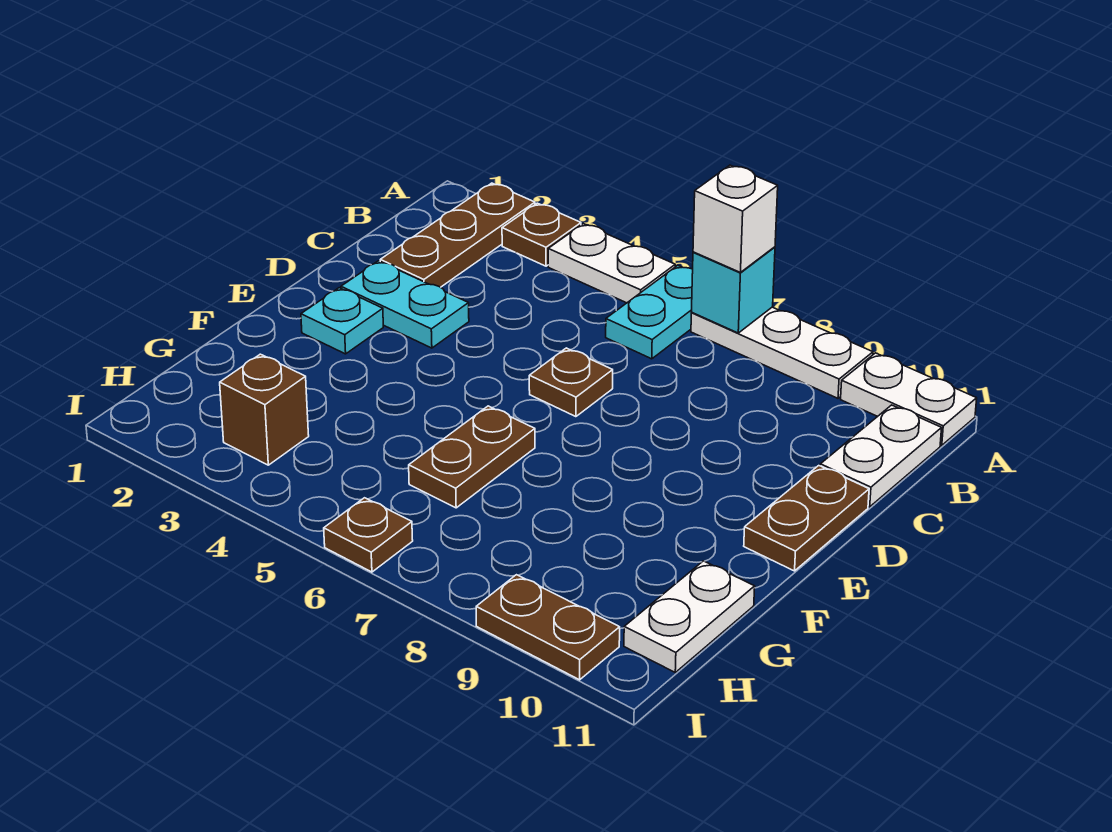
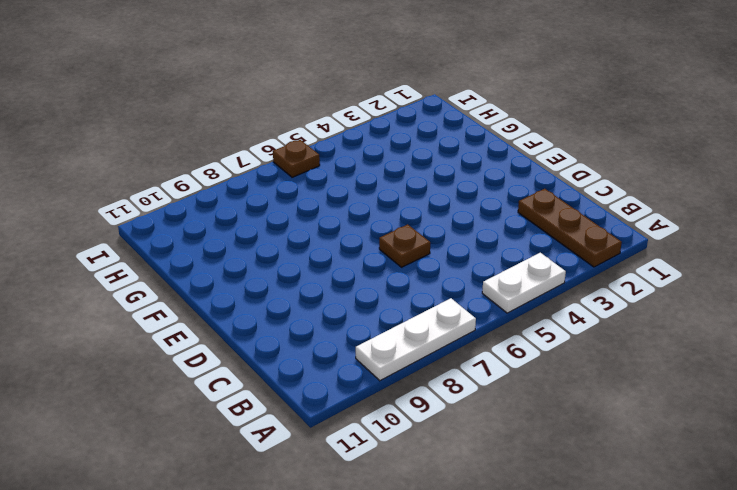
none -> brown 1x1 plate [502,203,581,266]
none -> cyan 1x2 plate [606,265,693,359]
none -> white 1x2 plate [841,353,977,445]

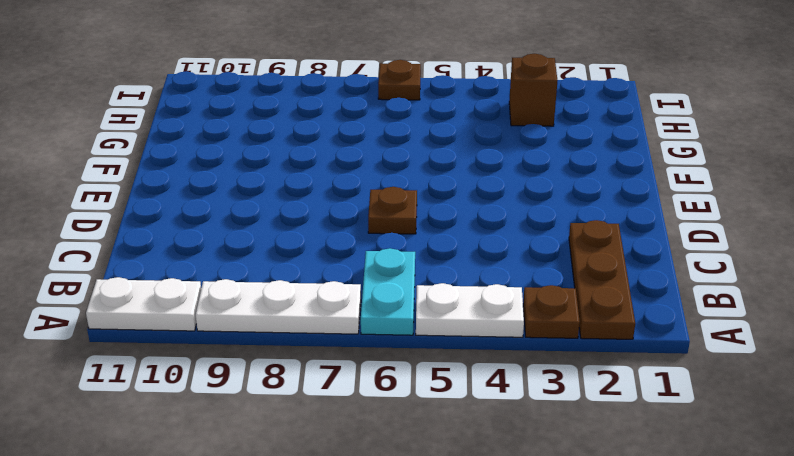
none -> white 1x2 plate [820,405,942,507]
none -> cyan 1x2 plate [341,261,469,348]
none -> brown 1x2 plate [744,466,869,571]

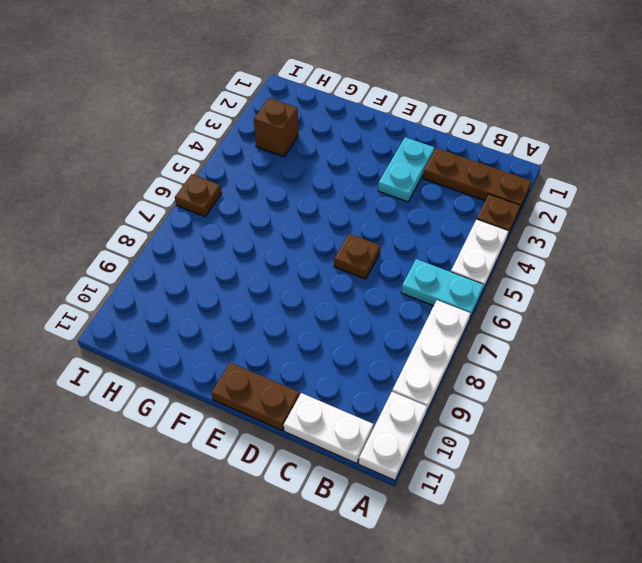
none -> cyan 1x1 plate [301,288,383,354]
none -> brown 1x2 plate [409,406,535,508]
none -> white 1x2 plate [624,561,755,672]

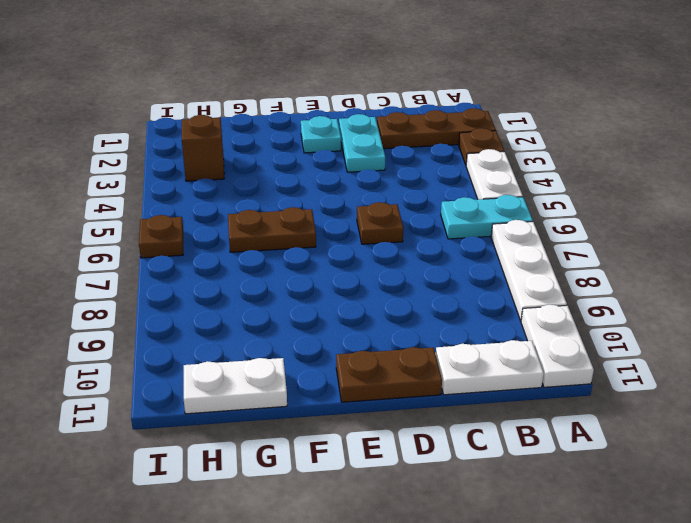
none -> brown 1x2 plate [476,575,620,680]
none -> cyan 1x1 brick [692,247,775,333]
none -> white 1x1 brick [693,165,778,273]

